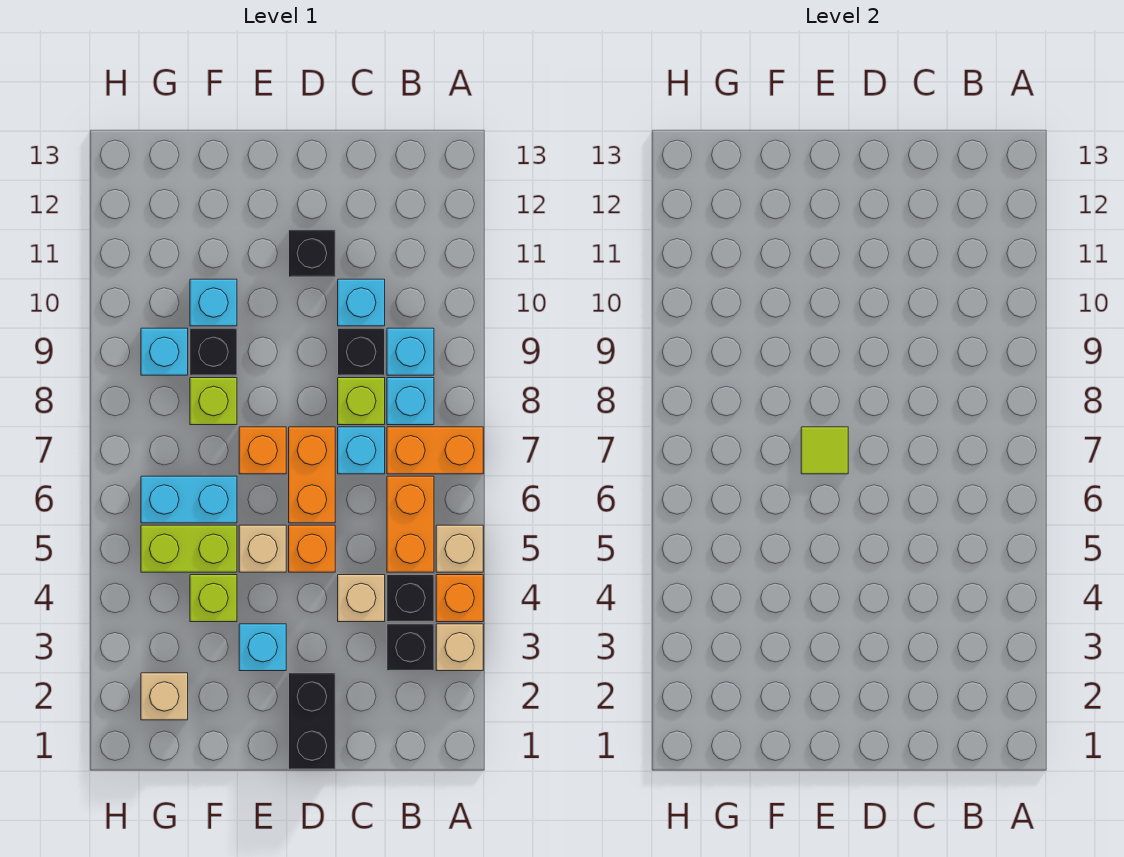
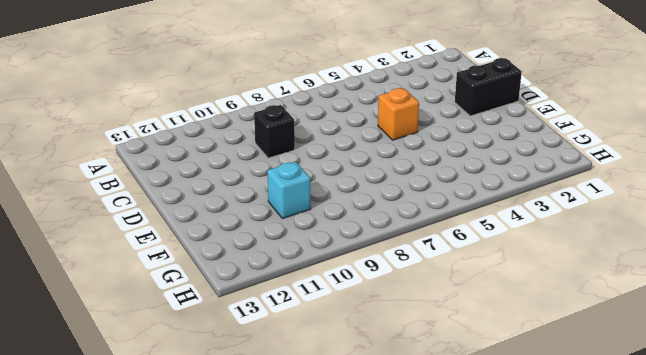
none -> tan 1x1 brick [436,624,483,671]
none -> orange 1x1 brick [436,575,483,622]
none -> tan 1x1 brick [436,525,483,572]
none -> orange 1x2 brick [387,427,483,474]

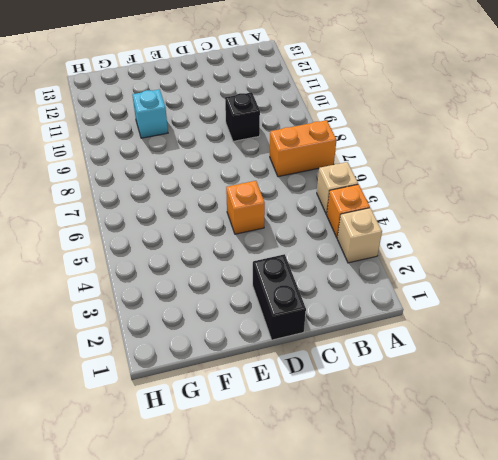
none -> black 1x1 brick [387,624,434,671]
none -> black 1x1 brick [387,575,434,622]
none -> orange 1x2 brick [387,476,434,572]
none -> cyan 1x1 brick [387,378,434,425]

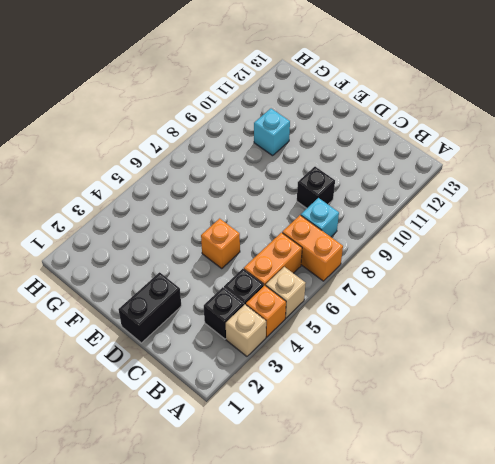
none -> cyan 1x1 brick [387,328,434,375]
none -> tan 1x1 brick [338,575,385,622]
none -> cyan 1x1 brick [338,427,385,474]
none -> lime 1x1 brick [338,378,385,425]

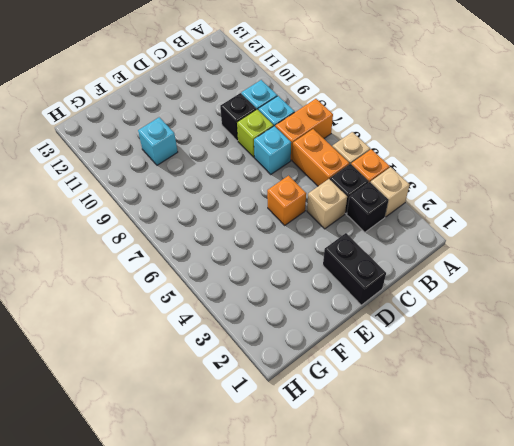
none -> cyan 1x1 brick [338,279,385,326]
none -> orange 1x2 brick [289,427,335,523]
none -> black 1x1 brick [289,230,335,277]
none -> cyan 1x1 brick [239,624,286,671]

